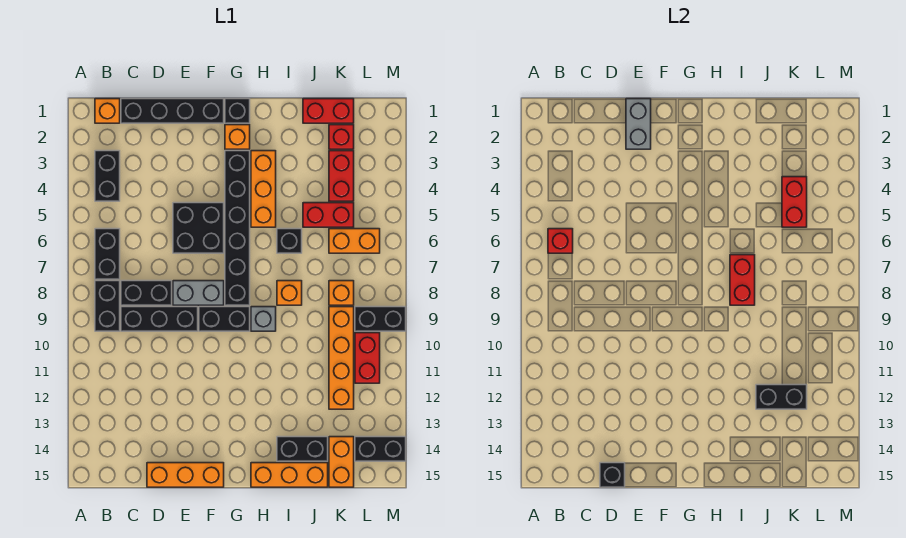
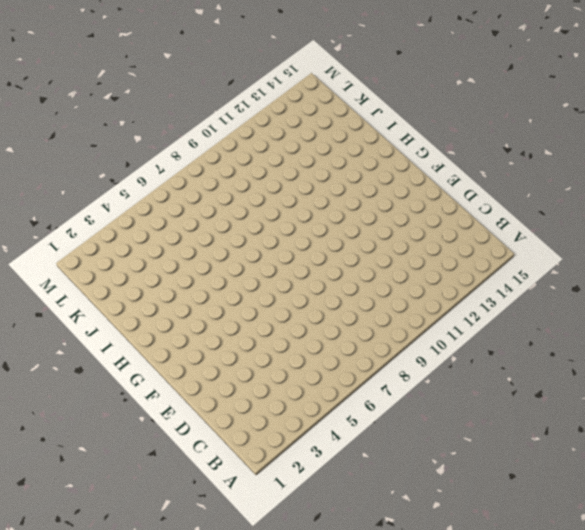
none -> orange 1x1 brick [95,99,120,123]
none -> black 1x2 brick [95,151,120,201]
none -> black 1x2 brick [95,229,120,279]
none -> black 1x2 brick [95,281,120,331]

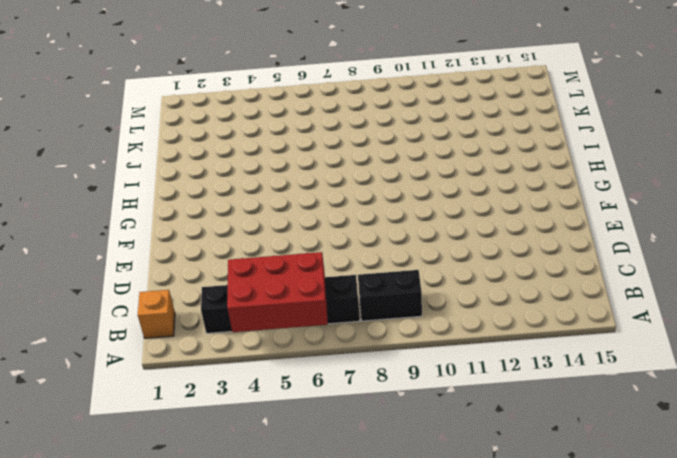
red 2x3 brick [227,252,328,332] -> red 1x1 brick [548,229,573,253]
none -> black 1x4 brick [121,99,224,123]
none -> black 1x2 brick [121,281,172,305]
none -> black 1x3 brick [121,307,198,331]
none -> orange 1x3 brick [147,463,224,487]

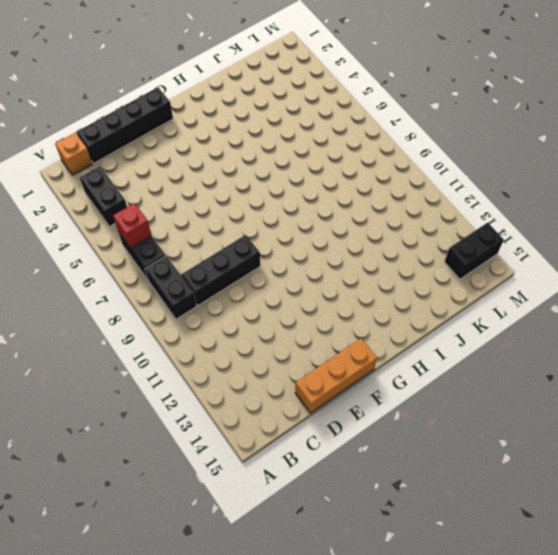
none -> black 1x2 brick [121,281,172,305]
none -> black 2x2 brick [173,203,224,253]
none -> grey 1x2 brick [173,281,224,305]
none -> black 1x2 brick [199,307,250,331]

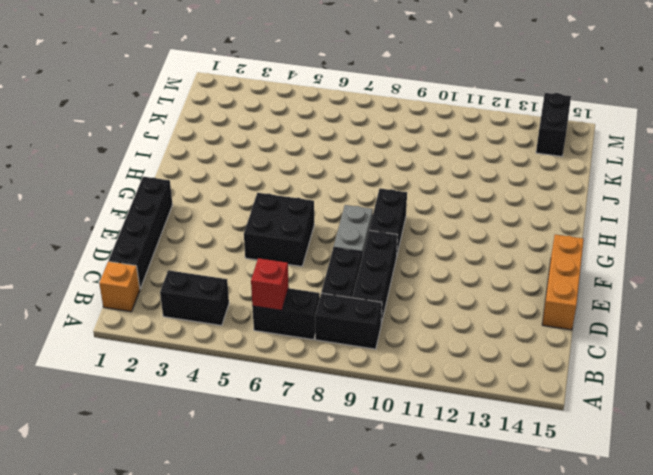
none -> black 1x1 brick [225,99,250,123]
none -> orange 1x1 brick [225,125,250,149]
none -> black 1x6 brick [225,151,250,305]
none -> orange 1x3 brick [251,151,276,227]

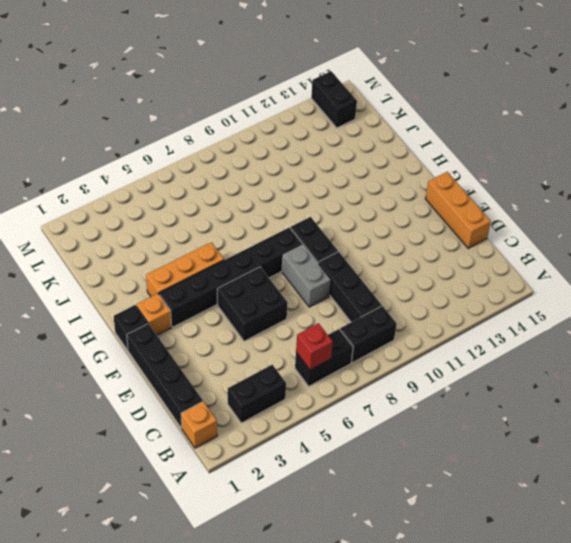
none -> black 1x2 brick [121,281,172,305]
none -> grey 1x1 brick [251,307,276,331]
none -> orange 1x3 brick [251,463,328,487]
none -> black 1x1 brick [277,229,302,253]

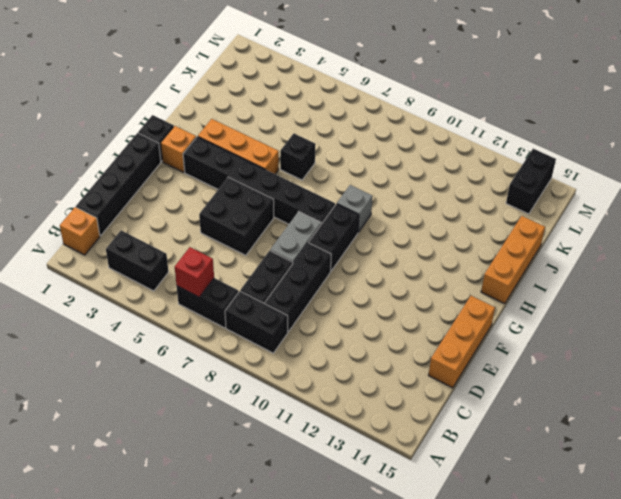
none -> orange 1x1 brick [277,281,302,305]
none -> black 1x2 brick [277,437,328,461]
none -> red 1x2 brick [303,99,354,123]
none -> red 1x2 brick [303,203,354,227]

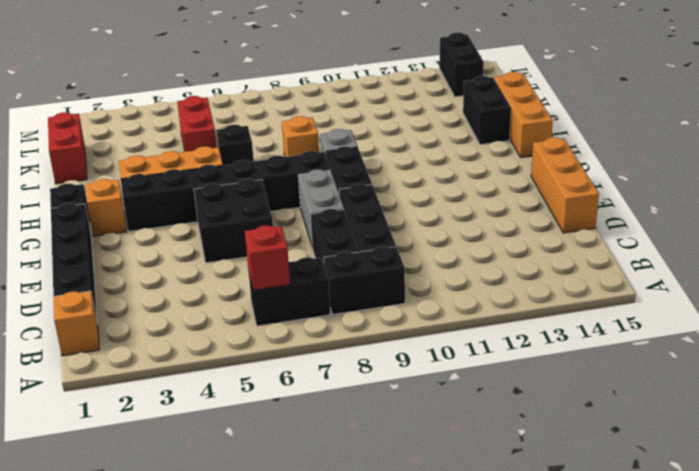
none -> black 1x2 brick [95,151,120,201]
none -> red 1x1 brick [329,125,354,149]
none -> red 1x2 brick [329,151,354,201]
none -> orange 1x2 brick [329,229,380,253]

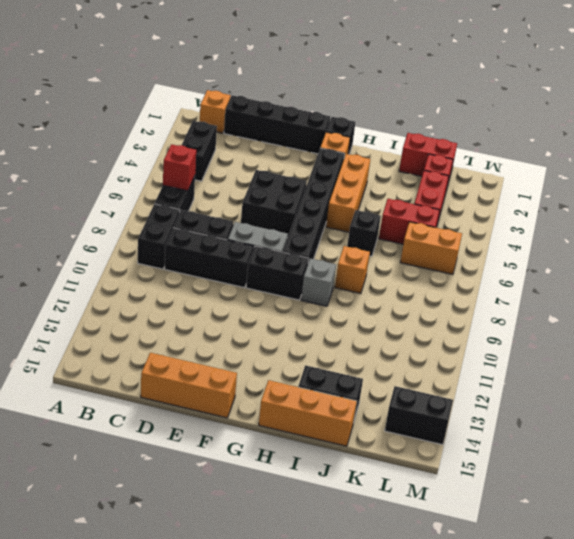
none -> orange 1x1 brick [329,281,354,305]
none -> orange 1x4 brick [329,307,354,409]
none -> orange 1x2 brick [329,437,354,487]
none -> black 1x2 brick [355,307,406,331]

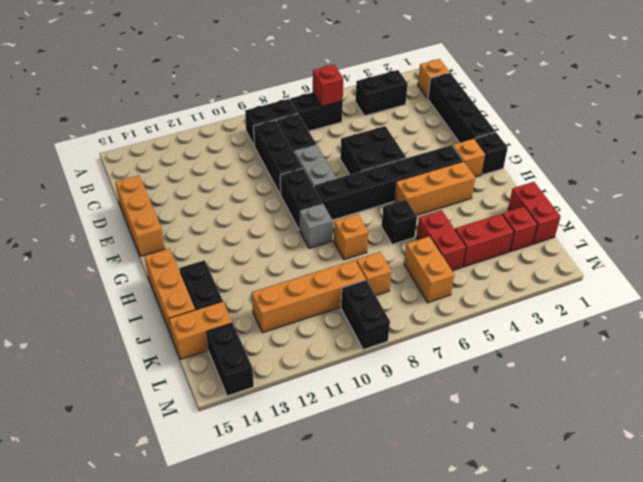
none -> red 1x2 brick [355,333,380,383]
none -> black 1x1 brick [600,463,625,487]
none -> grey 1x2 brick [626,99,651,149]
none -> red 1x2 brick [730,255,755,305]

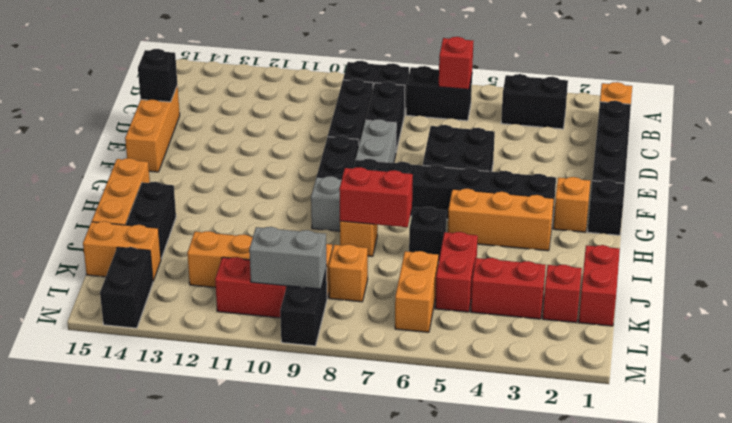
grey 1x2 brick [249,227,327,289] -> grey 1x2 brick moved to [626,99,651,149]
none -> black 1x2 brick [756,385,807,409]
none -> red 1x2 brick [782,177,807,227]

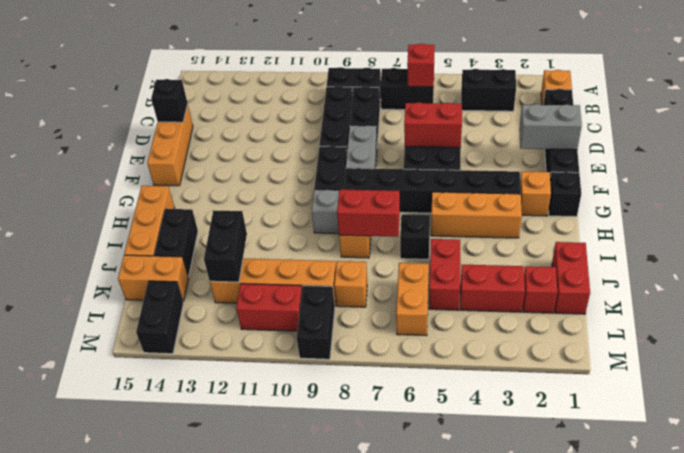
red 1x2 brick [404,102,462,148] -> red 1x2 brick moved to [782,177,807,227]

